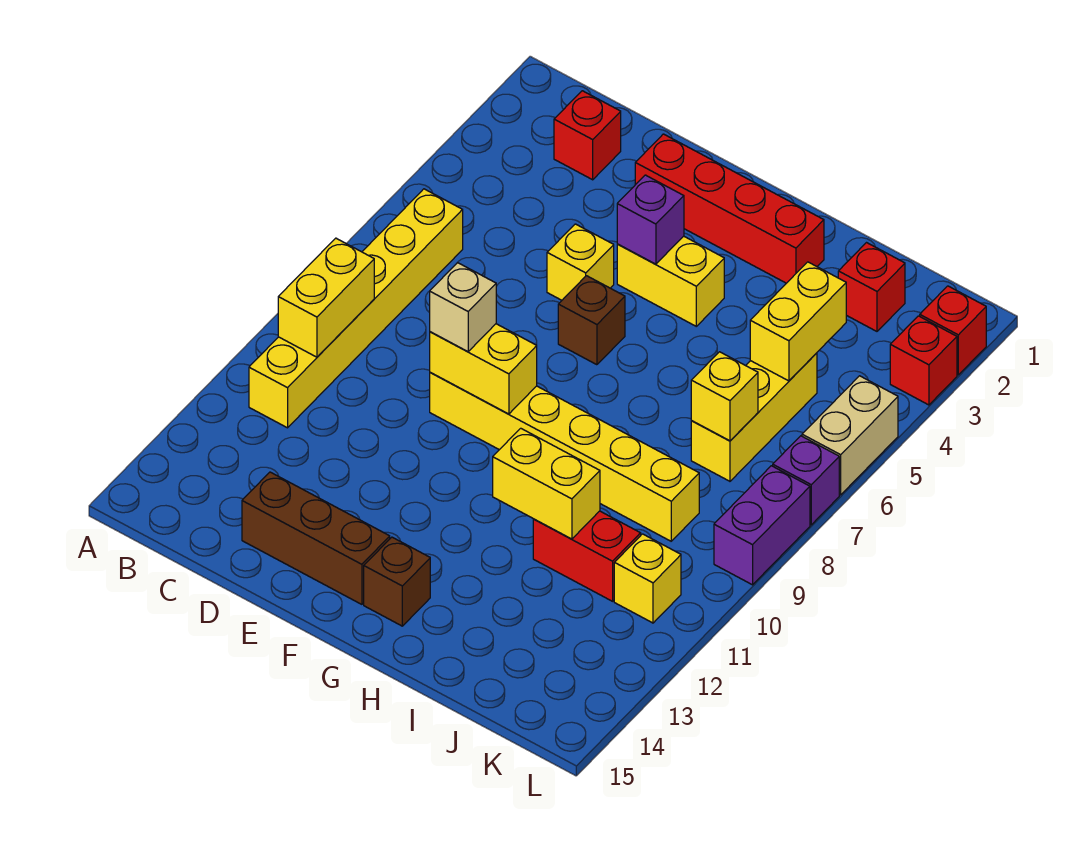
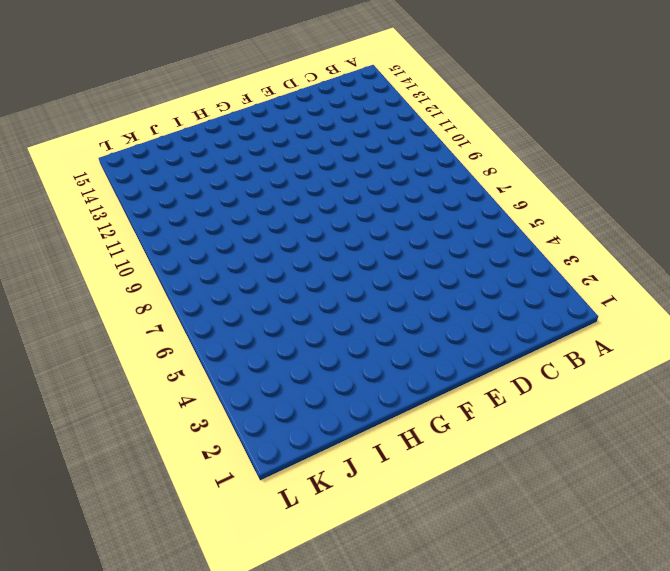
none -> yellow 1x6 brick [249,189,463,428]
none -> red 1x1 brick [554,91,621,180]
none -> brown 1x3 brick [242,472,390,604]

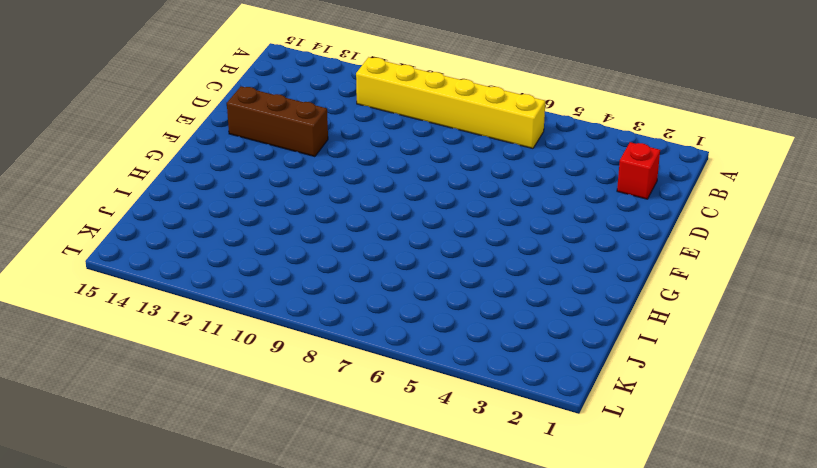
brown 1x3 brick [227,86,328,157] -> brown 1x3 brick turned to [242,472,390,604]
none -> red 1x4 brick [635,134,824,283]
none -> yellow 1x1 brick [547,224,614,300]
none -> yellow 1x6 brick [430,373,699,541]

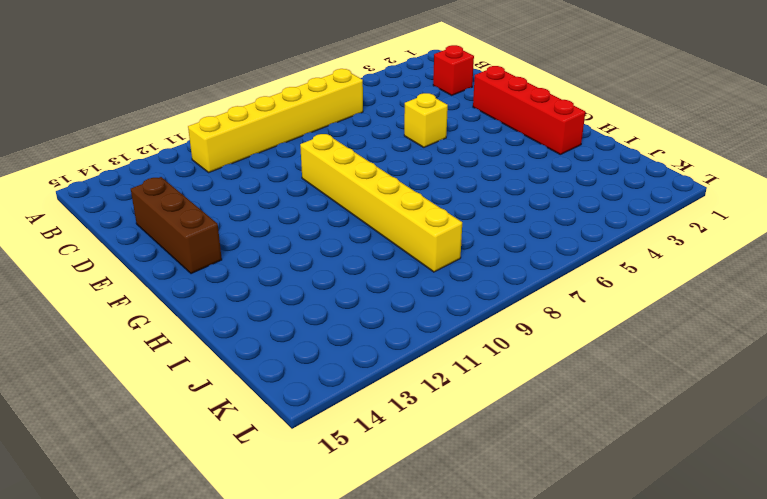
none -> yellow 1x2 brick [617,236,724,326]
none -> brown 1x1 brick [558,276,625,365]
none -> brown 1x1 brick [364,537,430,626]

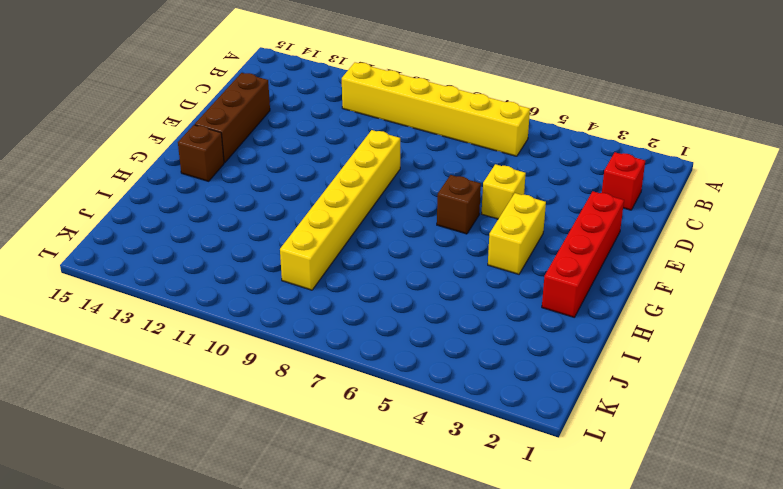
none -> red 1x2 brick [533,511,641,601]
none -> red 1x1 brick [838,243,905,331]
none -> yellow 1x3 brick [691,353,817,481]

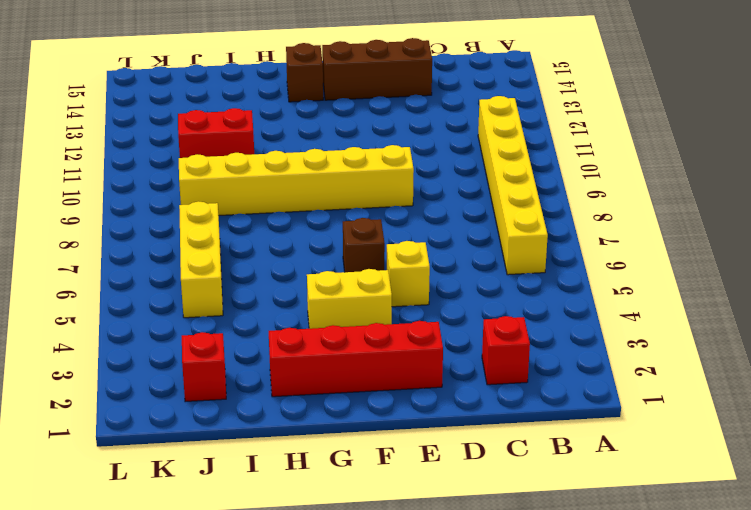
none -> yellow 1x1 brick [614,534,681,623]
none -> red 1x1 brick [920,286,986,375]
none -> red 1x1 brick [890,316,957,405]

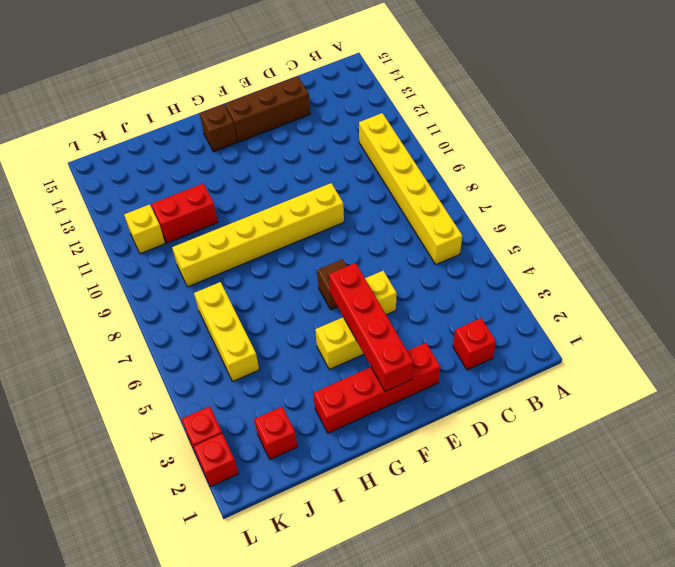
red 1x4 brick [329,263,413,391] -> purple 1x1 brick [617,175,684,264]
none -> tan 1x2 brick [802,376,898,495]
none -> purple 1x1 brick [773,436,839,525]
none -> purple 1x2 brick [714,466,810,585]

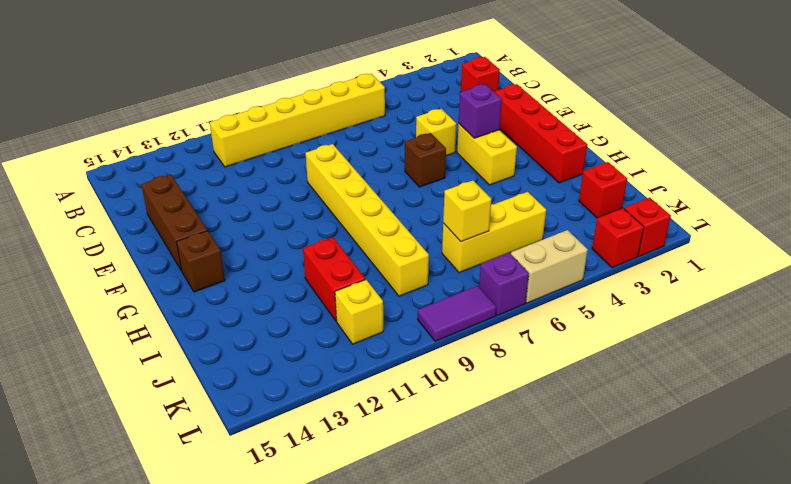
purple 1x2 tile [418,286,496,341] -> purple 1x2 brick [714,466,810,585]
none -> yellow 1x2 brick [278,238,374,357]
none -> yellow 1x2 brick [430,324,537,414]
none -> yellow 1x2 brick [493,428,600,539]

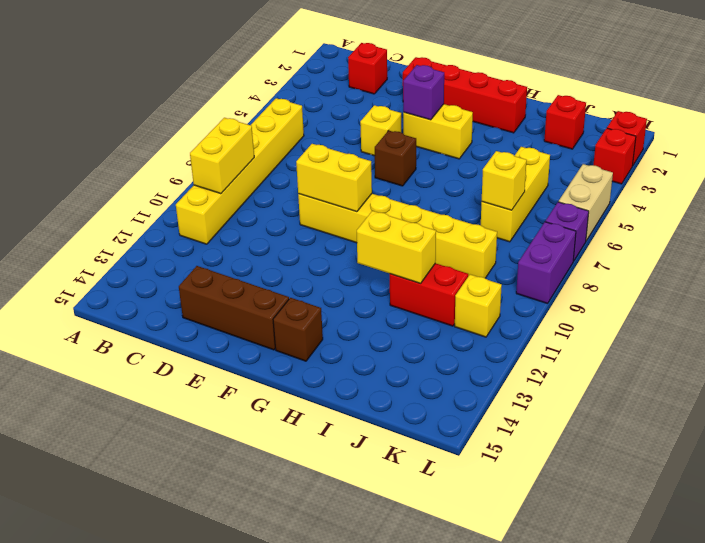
none -> yellow 1x2 brick [750,262,846,381]
none -> tan 1x1 brick [430,263,496,352]

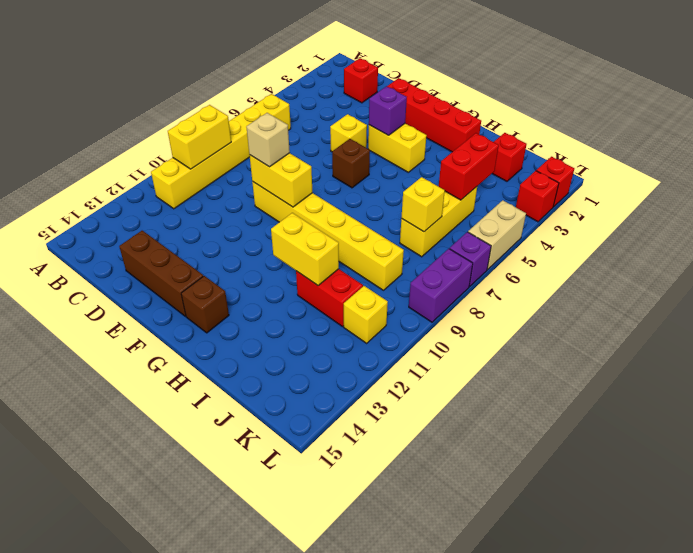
red 1x2 brick [439,133,499,200] -> yellow 1x2 brick [750,262,846,381]

